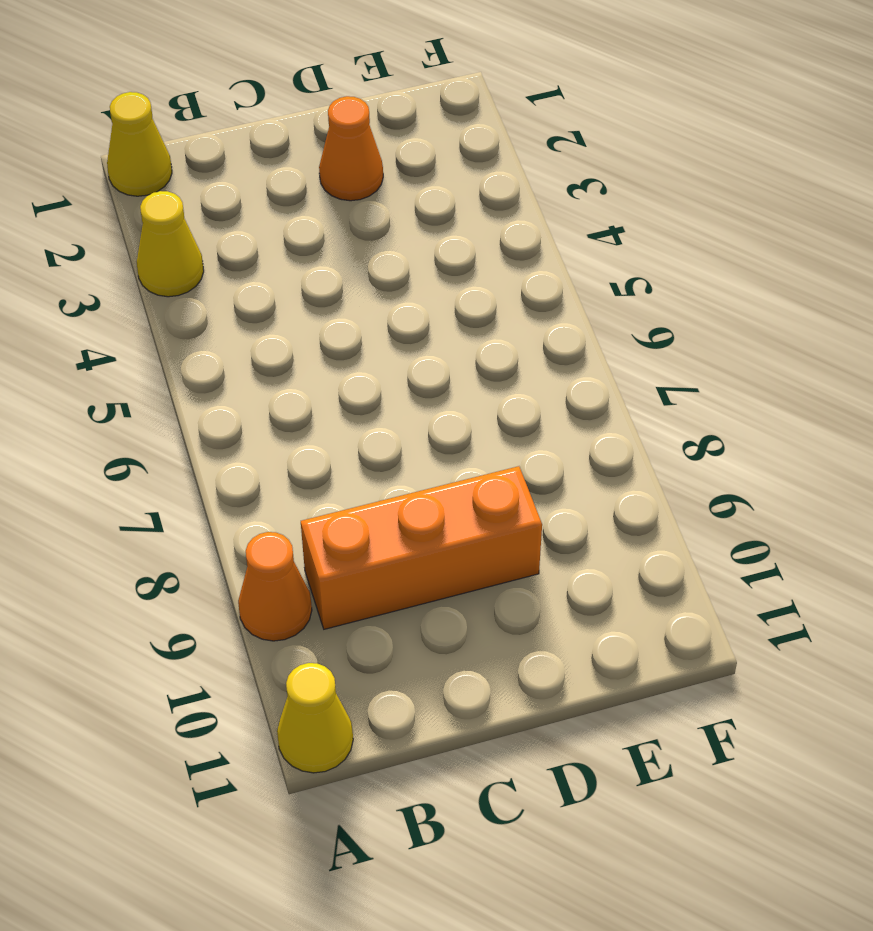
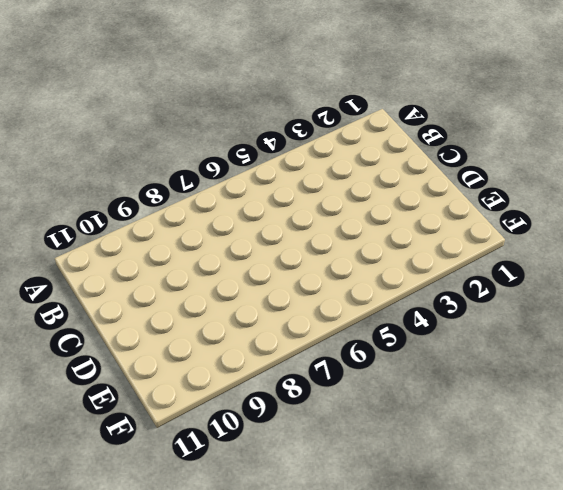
none -> yellow 1x1 cone [107,92,172,196]
none -> yellow 1x1 cone [137,191,204,297]

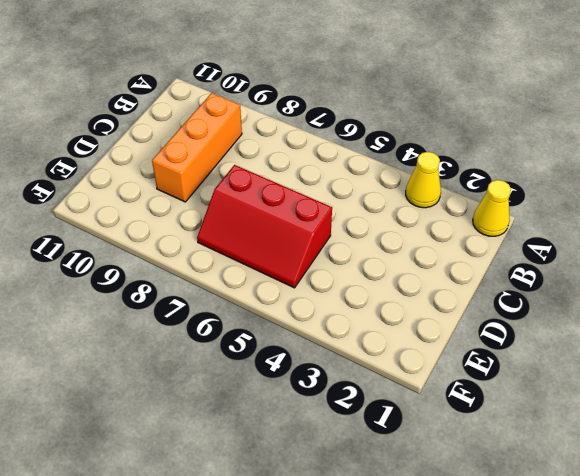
red 2x3 slope [197,165,332,288] -> none
none -> orange 1x1 cone [238,532,312,641]
none -> yellow 1x1 cone [277,663,353,773]

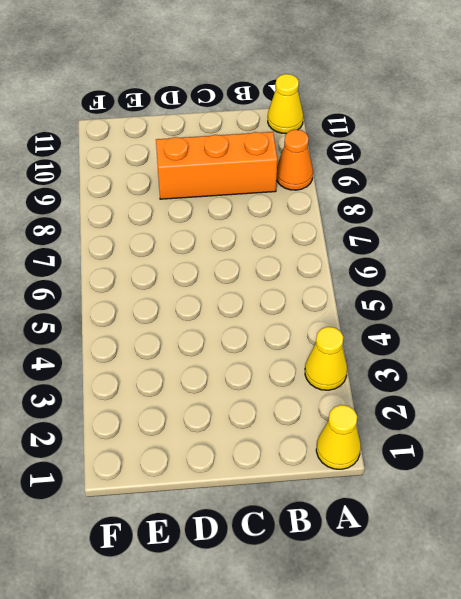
none -> orange 1x1 cone [319,96,383,201]

